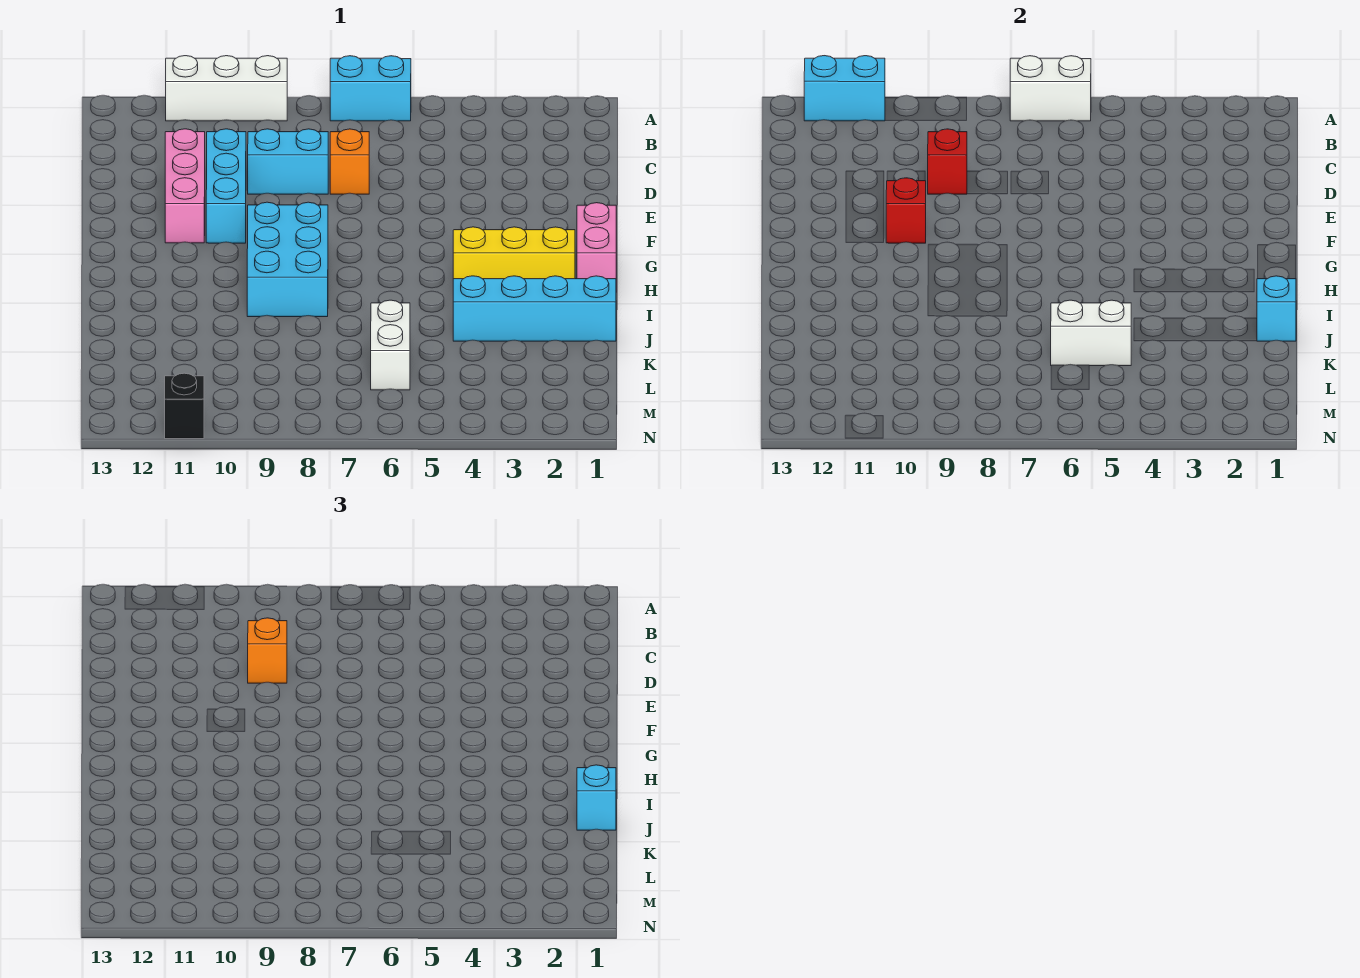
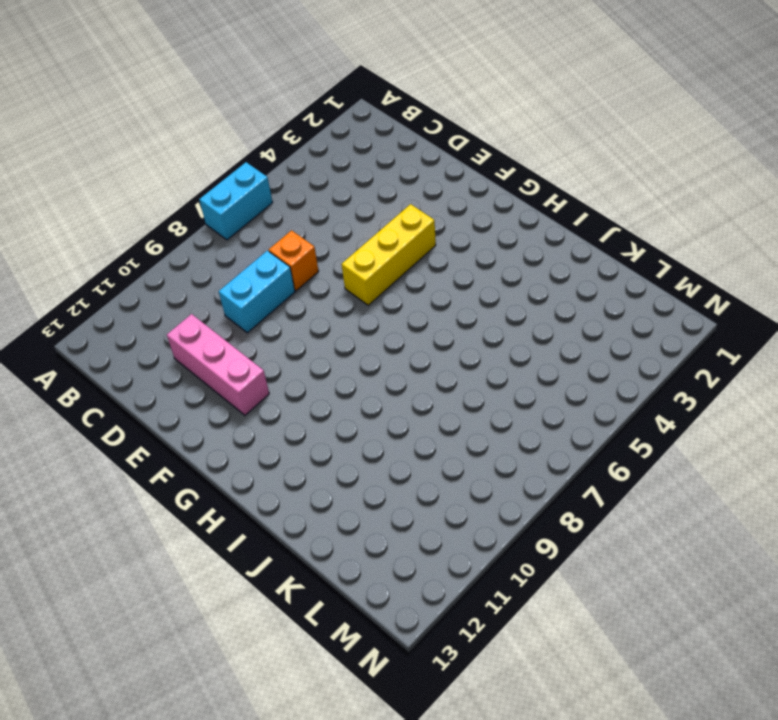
yellow 1x3 brick [342,204,436,305] -> yellow 1x3 brick moved to [453,227,575,279]
none -> white 1x3 brick [166,56,287,121]
none -> cyan 1x3 brick [206,129,246,243]
none -> pink 1x2 brick [577,203,616,279]

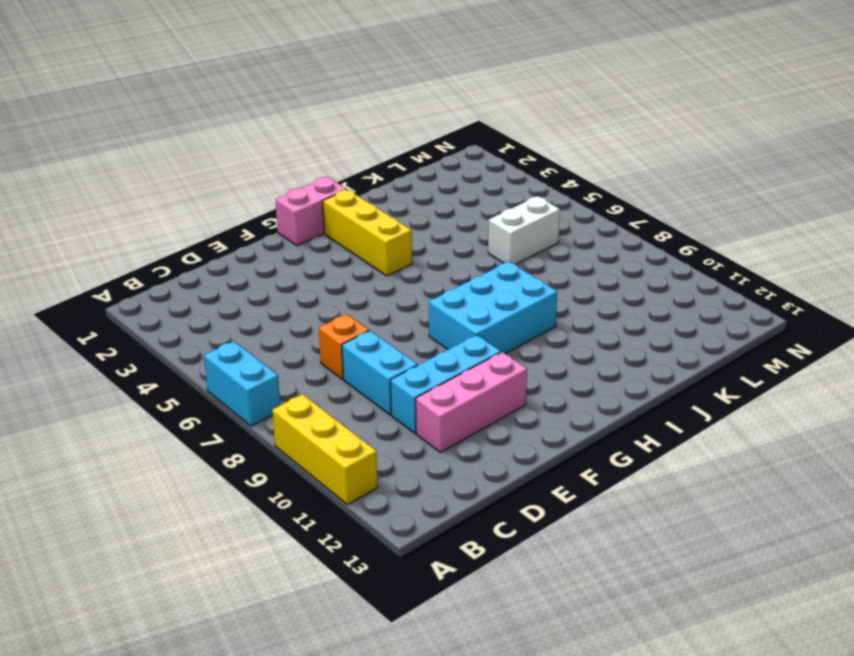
yellow 1x3 brick [272,394,378,505] -> white 1x3 brick [166,56,287,121]
none -> cyan 1x4 brick [453,276,616,341]
none -> black 1x1 brick [165,373,204,439]
none -> white 1x2 brick [1010,56,1091,121]

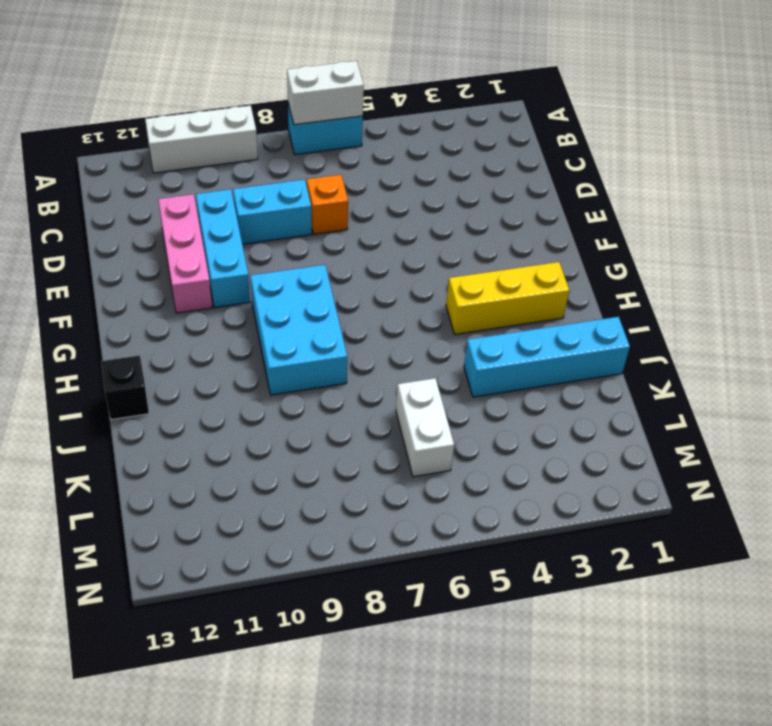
black 1x1 brick [101,355,149,420] -> black 1x1 brick moved to [165,373,204,439]
none -> pink 1x2 brick [577,203,616,279]
none -> cyan 1x2 brick [804,56,885,121]
none -> red 1x1 brick [928,129,967,194]

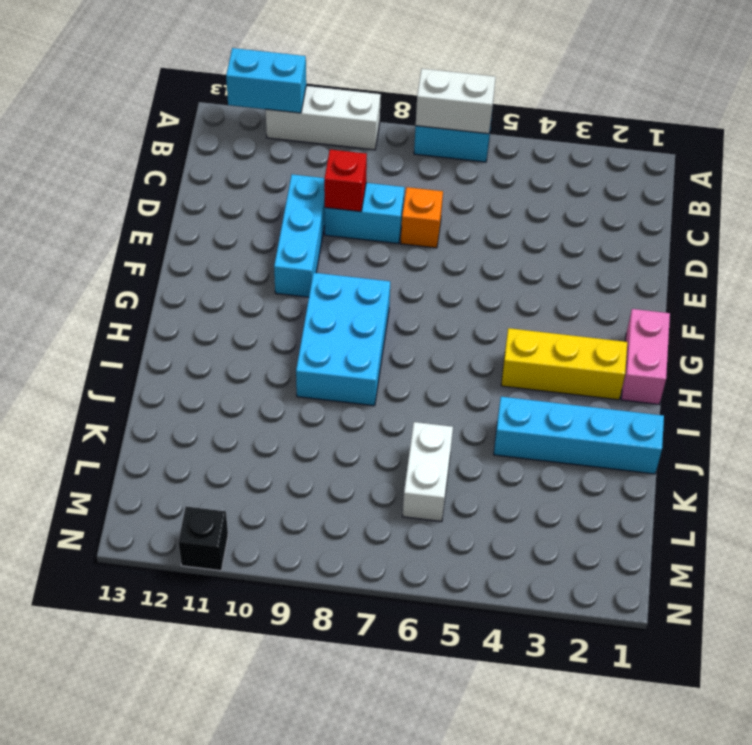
none -> pink 1x3 brick [165,129,205,243]
none -> red 1x1 brick [886,178,926,243]
none -> cyan 1x1 brick [1257,276,1296,341]

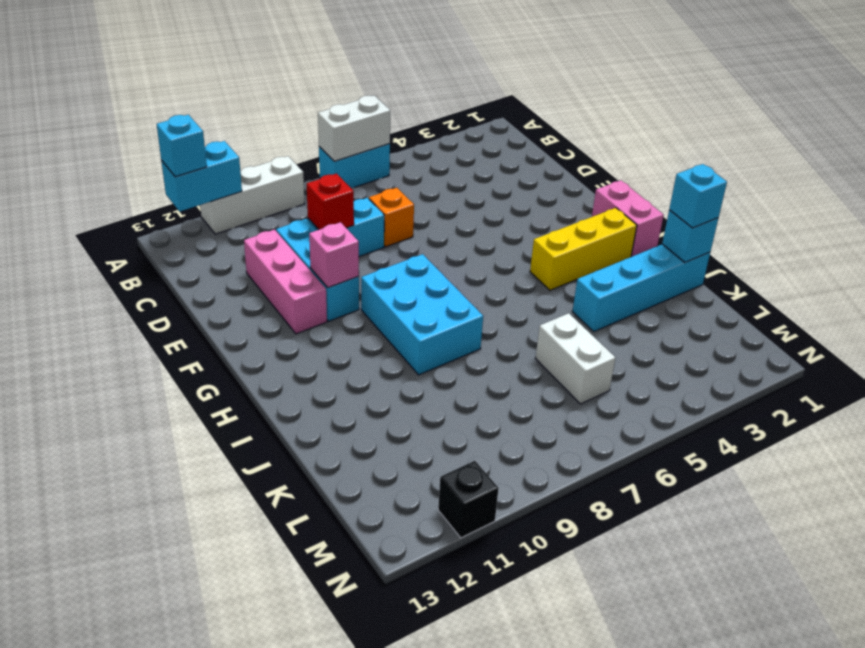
cyan 1x1 brick [157,115,207,177] -> none
pink 1x1 brick [309,222,359,288] -> red 1x1 brick [886,178,926,243]
none -> white 1x2 brick [1051,300,1131,366]
none -> orange 1x1 brick [248,618,287,683]

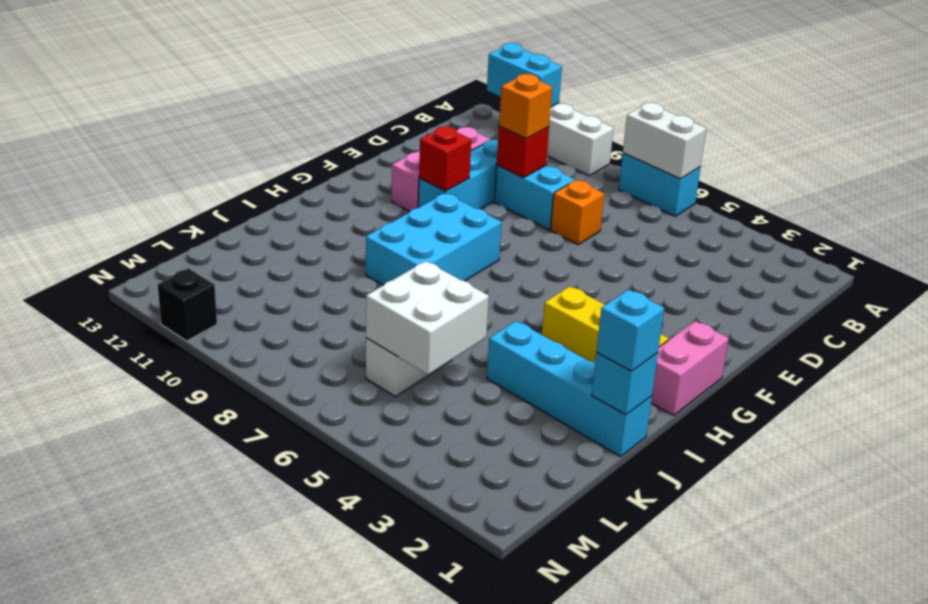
white 2x2 brick [366,261,489,375] -> white 1x2 brick [1051,300,1131,366]

